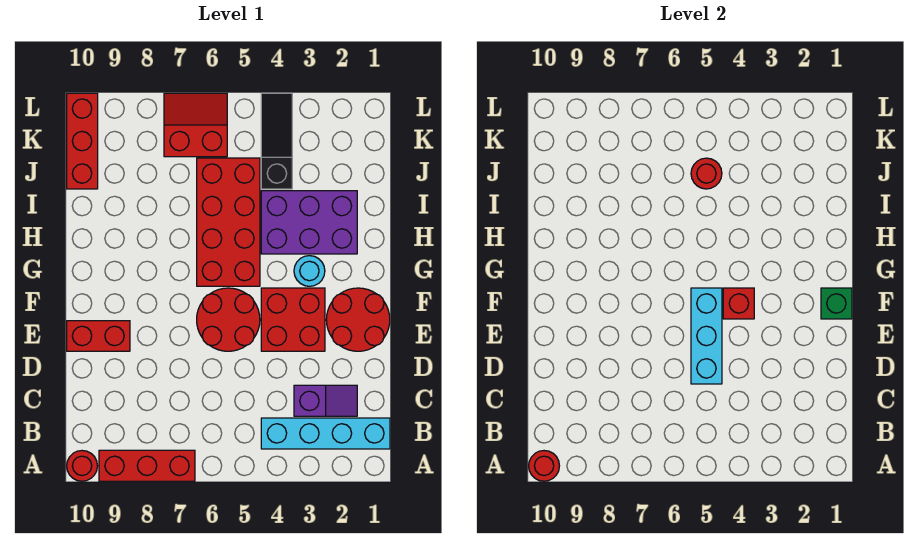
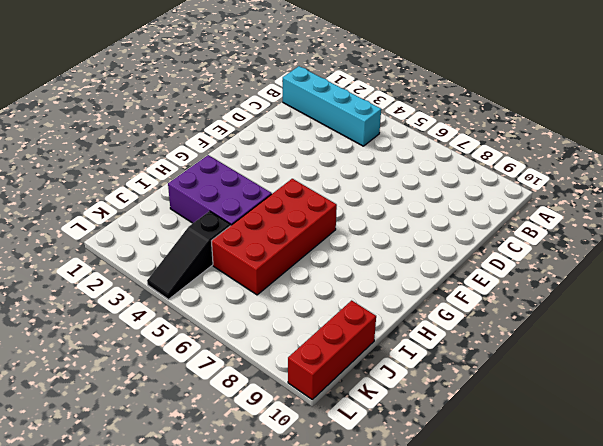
none -> red 1x3 brick [99,450,195,481]
none -> red 1x1 round brick [67,451,97,481]
none -> purple 1x2 slope [294,385,357,416]

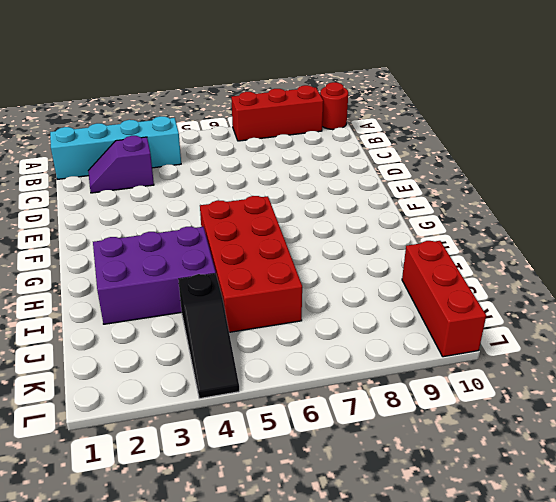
none -> red 2x2 round brick [326,288,390,351]
none -> red 2x2 brick [261,288,325,351]
none -> red 2x2 round brick [197,288,260,351]

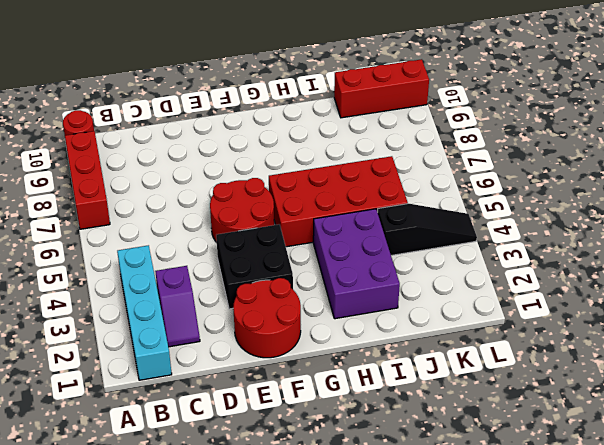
black 2x2 brick [216,224,293,309] -> red 2x2 brick [261,288,325,351]
none -> red 1x2 brick [67,321,130,351]
none -> cyan 1x1 round brick [294,256,325,286]
none -> red 2x2 slope [164,93,227,157]

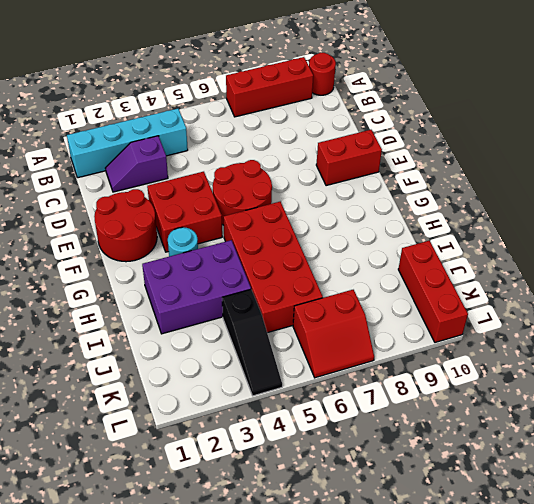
none -> red 1x1 round brick [529,451,559,481]
none -> cyan 1x3 brick [691,288,722,384]
none -> green 1x1 brick [821,288,852,319]

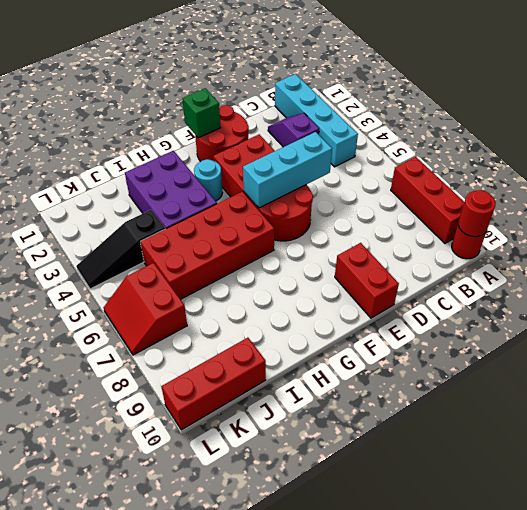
none -> red 1x1 brick [723,288,754,319]
none -> red 1x1 round brick [691,158,722,189]

